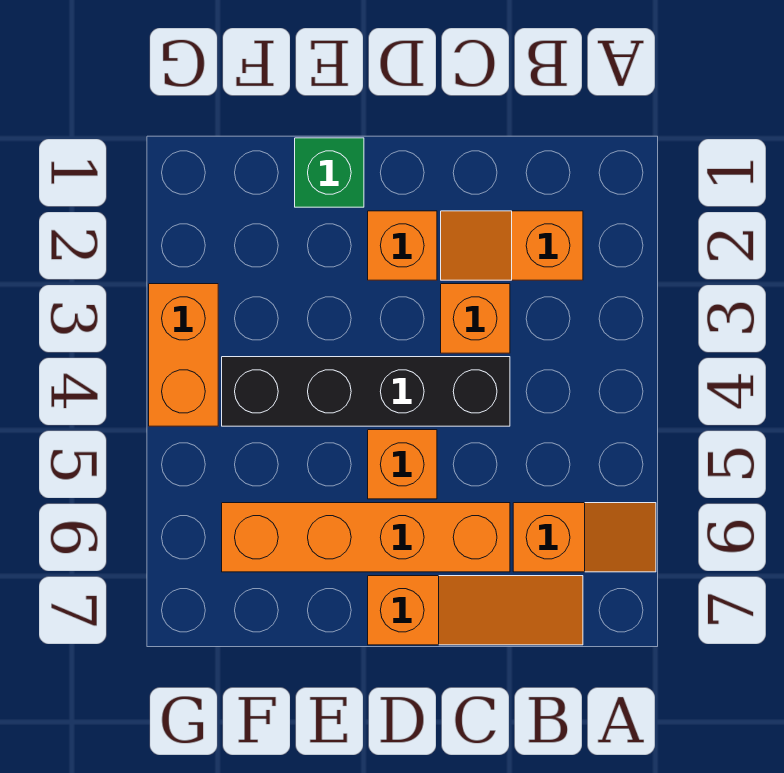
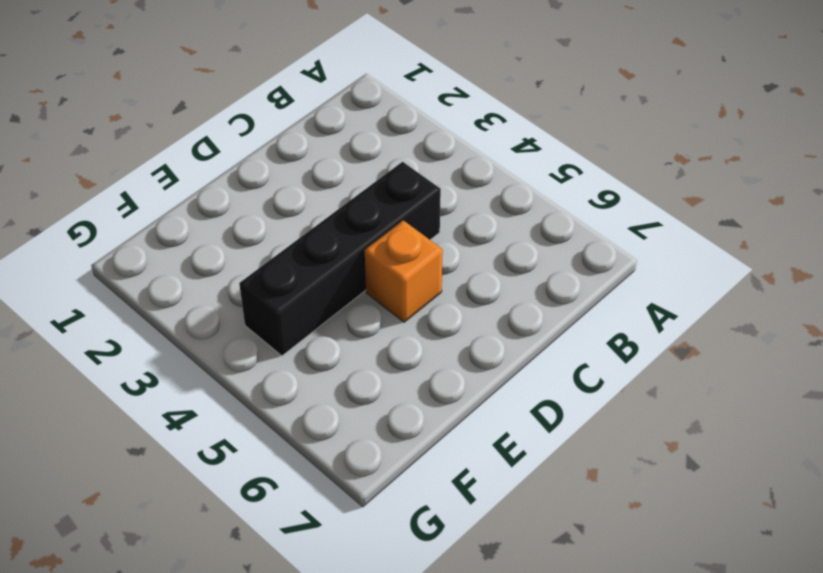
none -> orange 1x2 slope [513,503,656,572]
none -> orange 1x2 slope [441,211,583,280]

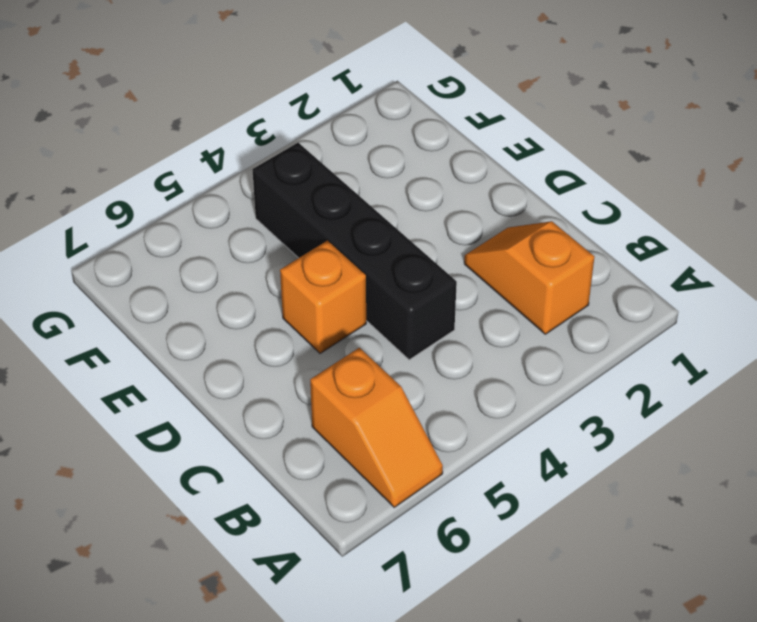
none -> orange 1x3 slope [368,576,583,645]
none -> orange 1x1 brick [441,284,510,353]

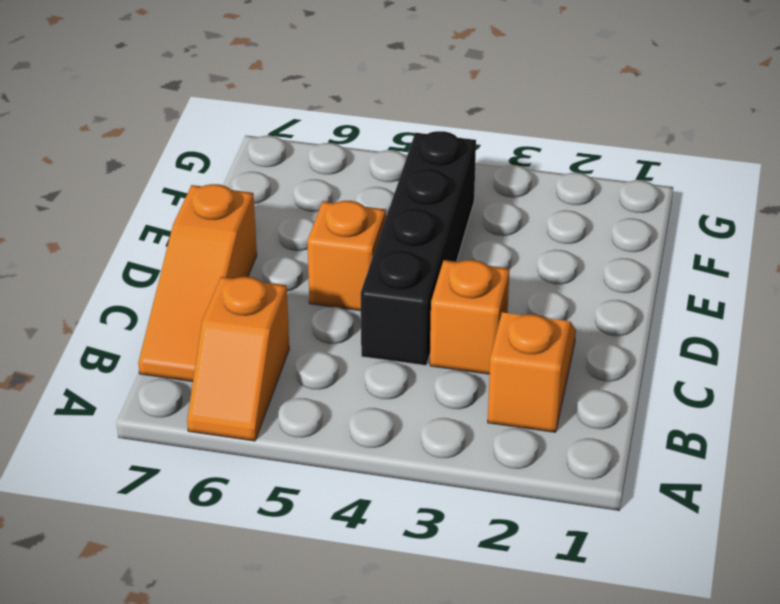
none -> orange 1x4 brick [222,503,510,572]
none -> orange 1x1 brick [368,211,437,280]

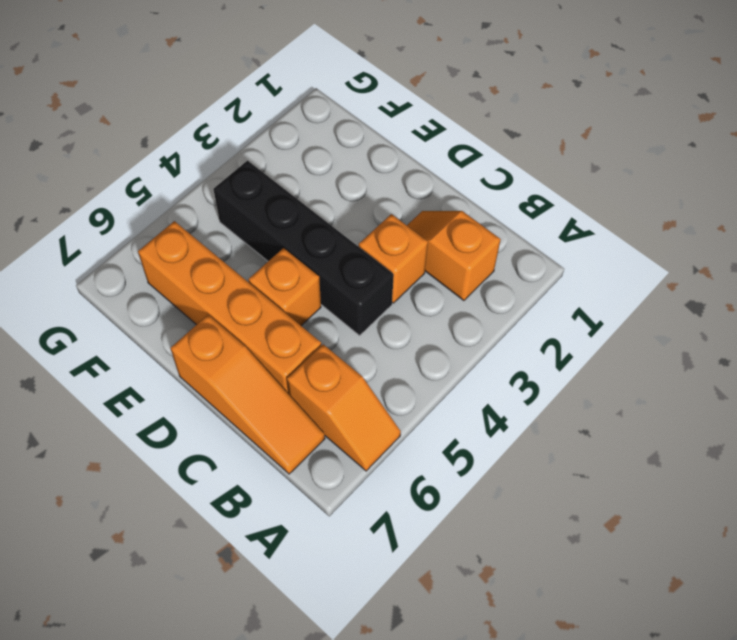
none -> orange 1x1 brick [368,211,437,280]
none -> green 1x1 brick [295,138,364,207]

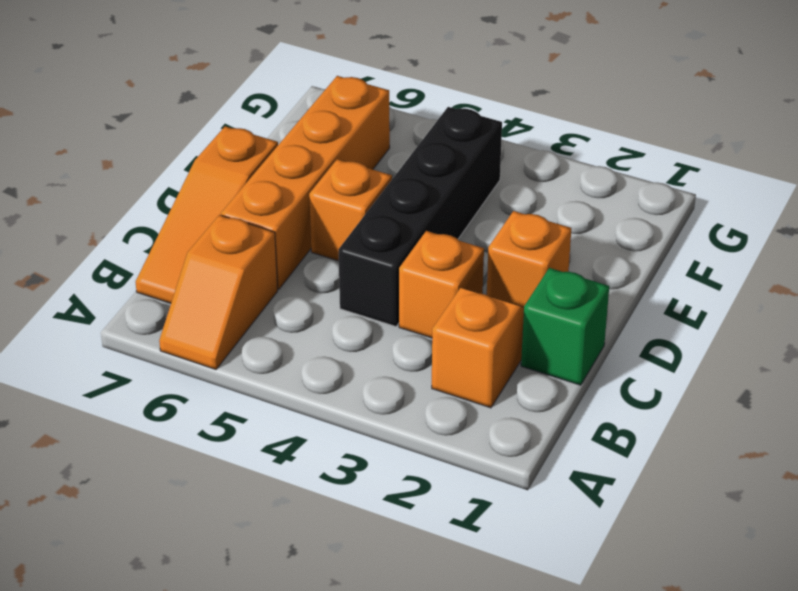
green 1x1 brick [521,268,609,385] -> green 1x1 brick moved to [295,138,364,207]
none -> orange 1x2 brick [149,284,218,426]

